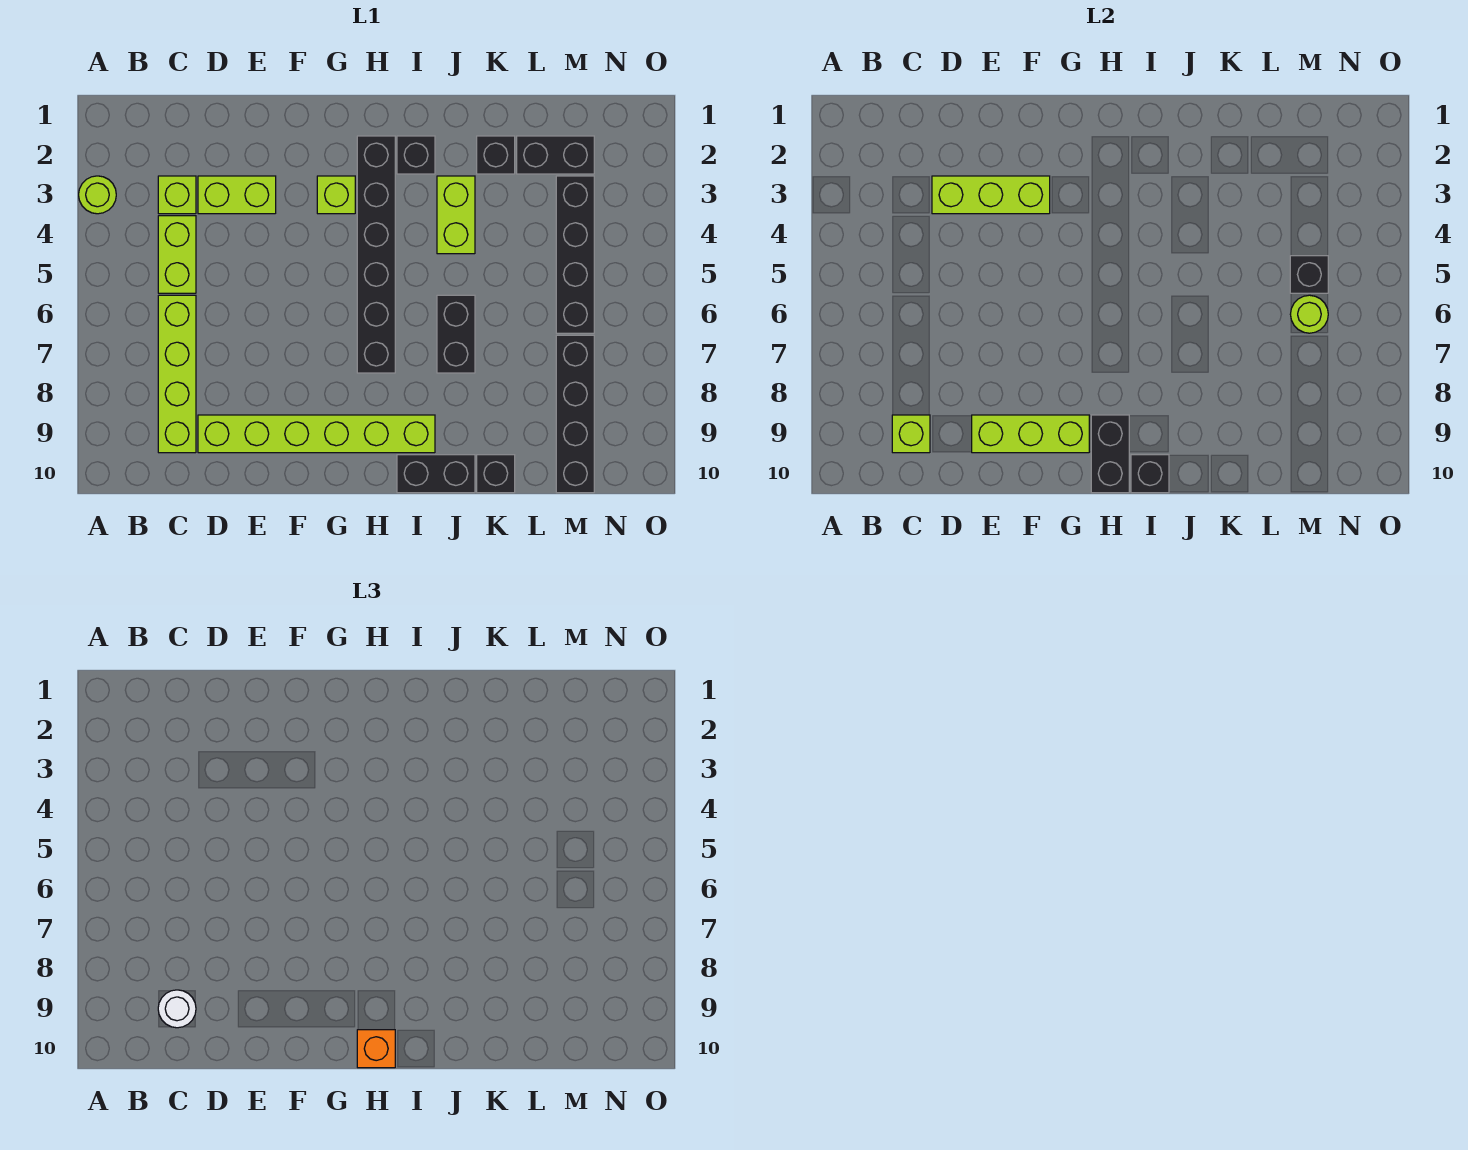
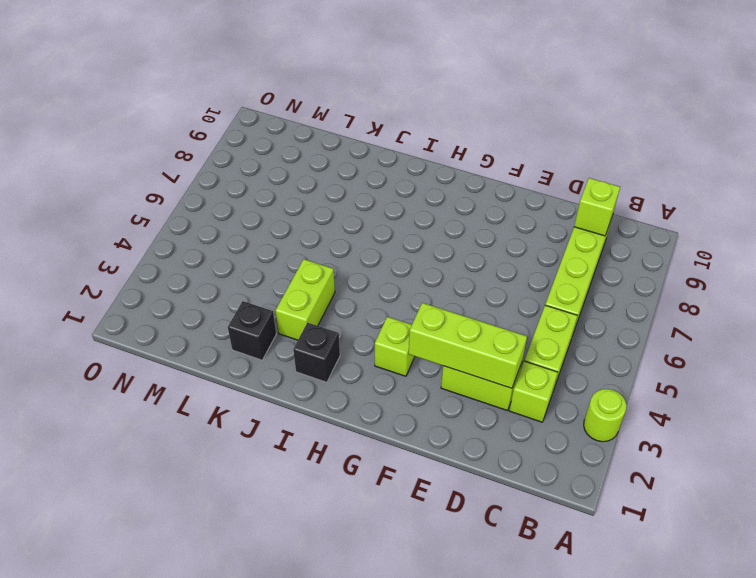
none -> lime 1x6 brick [198,415,435,453]
none -> black 1x6 brick [357,136,395,373]
none -> black 1x2 brick [397,455,475,493]

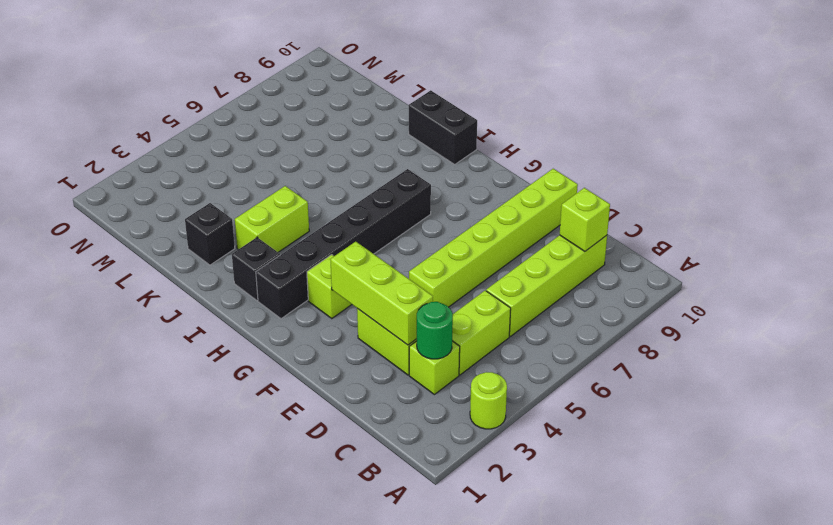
green 1x1 round brick [417,302,453,359] -> none
lime 1x6 brick [409,169,578,307] -> lime 1x6 brick turned to [198,415,435,453]
none -> black 1x2 brick [437,295,475,373]
none -> black 1x1 brick [477,455,515,493]
none -> black 1x2 brick [517,136,594,174]

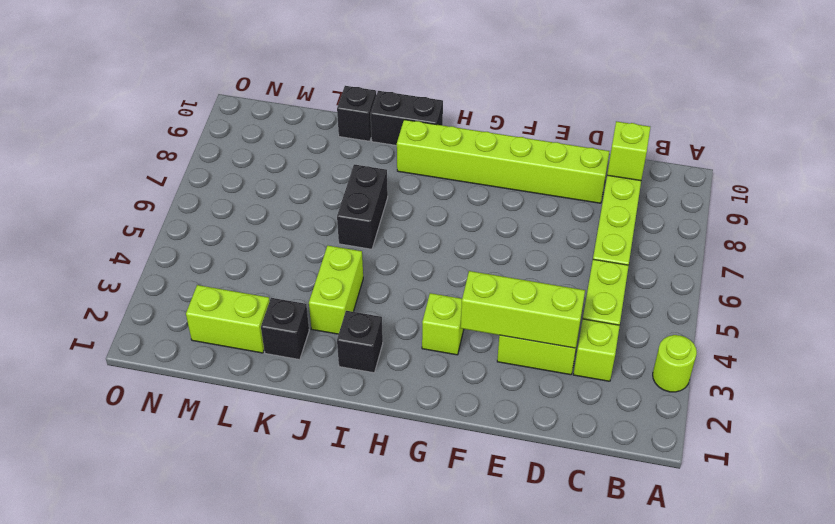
lime 1x2 brick [186,285,270,353] -> black 1x2 brick [517,136,594,174]
none -> black 1x6 brick [357,136,395,373]
none -> black 1x4 brick [556,176,594,333]
none -> black 1x4 brick [556,335,594,493]

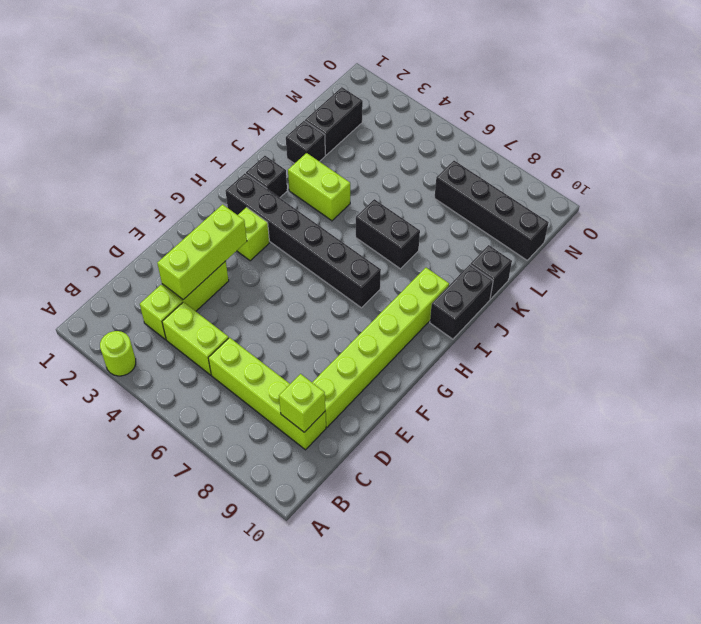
none -> black 1x4 brick [556,176,594,333]
none -> lime 1x3 brick [972,415,1089,453]
none -> black 1x2 brick [1091,415,1129,493]

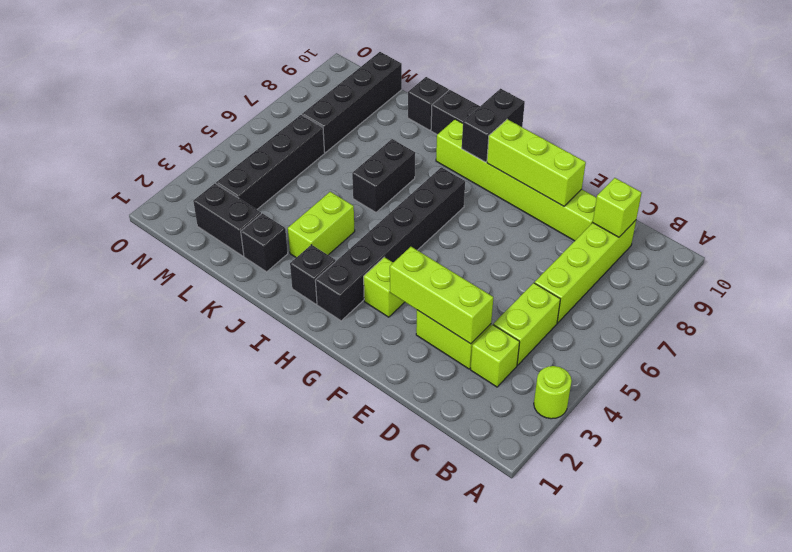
none -> black 1x1 brick [1131,455,1169,493]
none -> black 1x1 brick [1290,256,1328,293]
none -> lime 1x1 round brick [1290,295,1328,333]

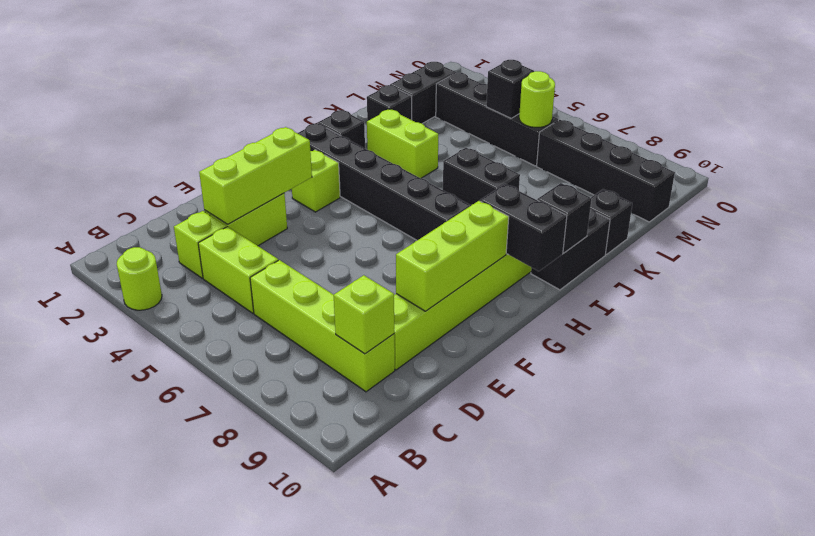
none -> white 1x1 round brick [158,990,196,1028]
none -> orange 1x1 brick [357,1030,395,1068]

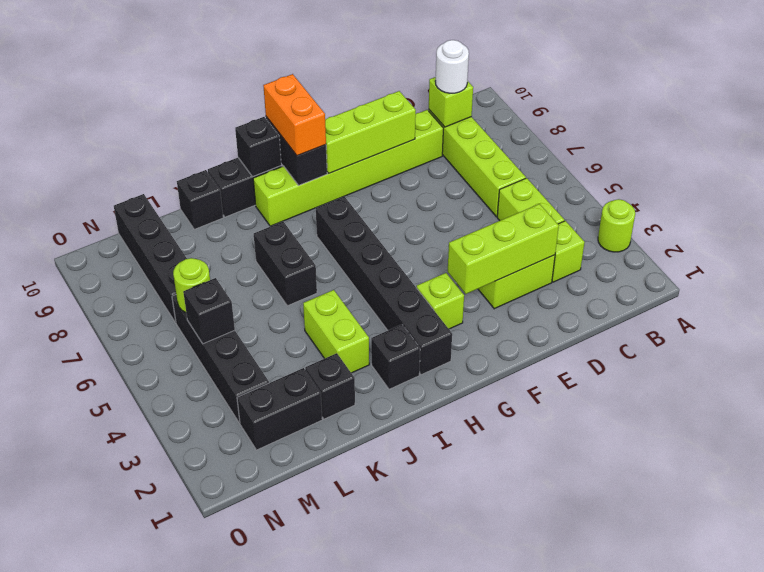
orange 1x2 brick [263,74,326,156] -> orange 1x1 brick [357,1030,395,1068]

